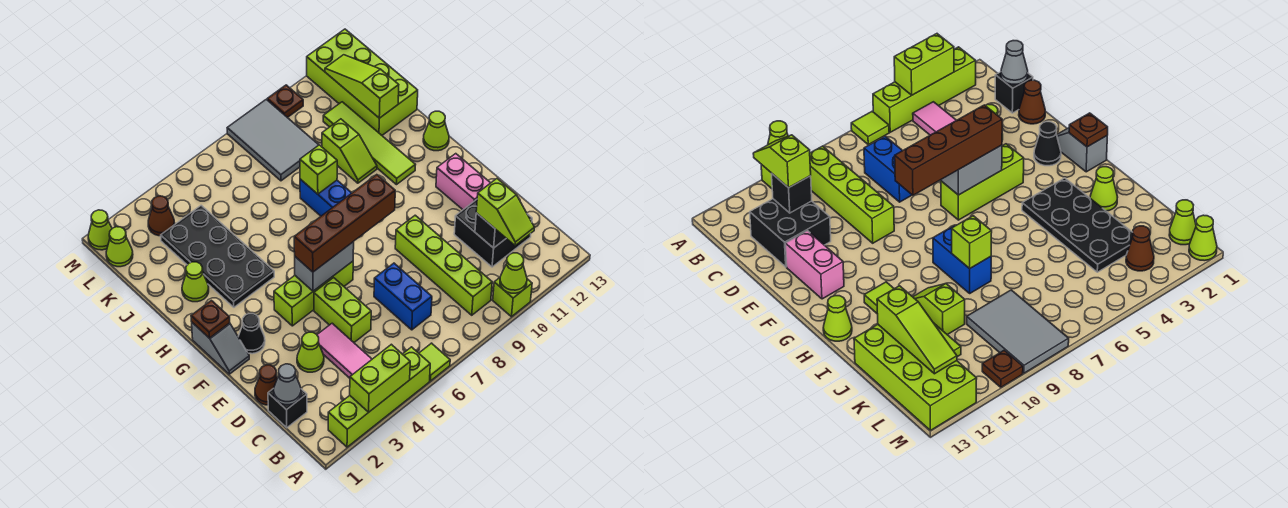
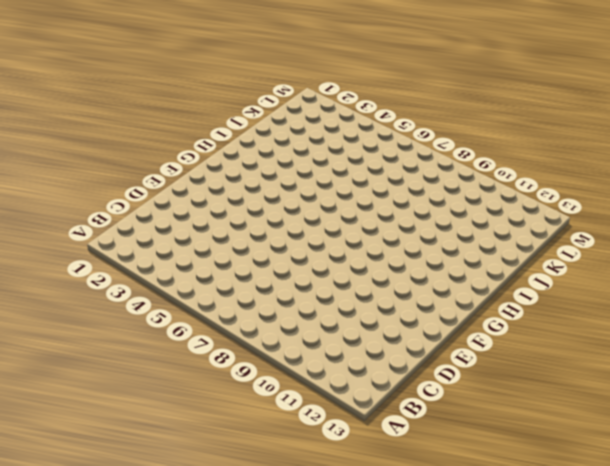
none -> lime 1x4 brick [328,347,430,447]
none -> lime 1x1 tile [419,343,450,381]
none -> lime 1x1 brick [493,278,532,317]
none -> pink 1x3 tile [317,323,372,378]

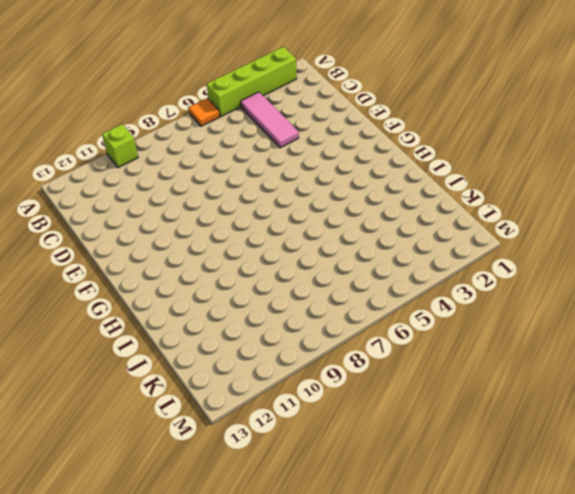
orange 1x1 tile [188,98,220,126] -> lime 1x1 tile [419,343,450,381]
none -> lime 1x4 brick [395,215,492,315]
none -> black 1x1 brick [268,388,307,428]
none -> blue 1x2 brick [374,263,432,330]
none -> black 2x2 brick [454,200,532,267]

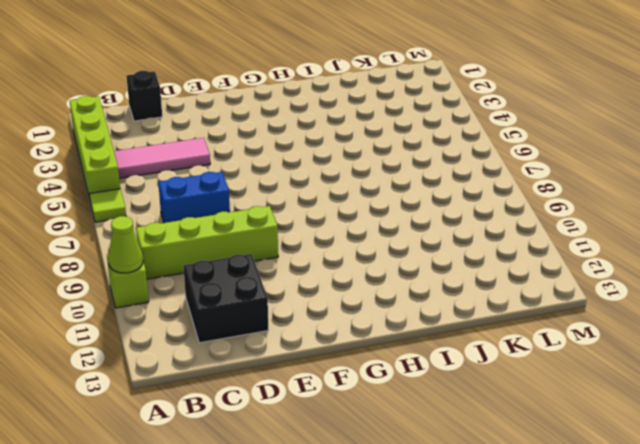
none -> brown 1x1 cone [255,365,277,405]
none -> lime 1x1 cone [297,332,324,372]
none -> lime 1x2 brick [314,278,371,342]
none -> pink 1x2 brick [436,154,490,210]

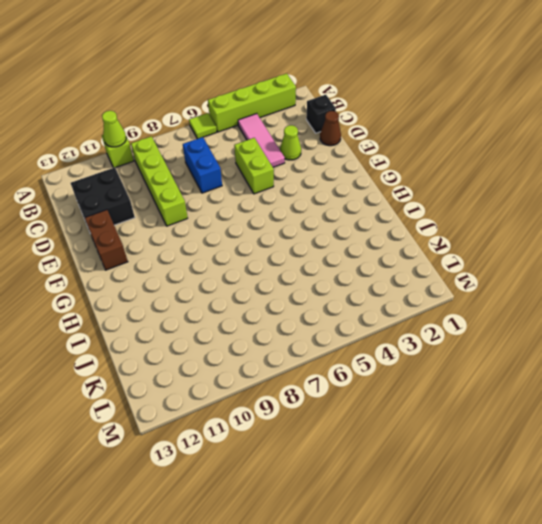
brown 1x2 brick [85,210,128,270] -> pink 1x2 brick [436,154,490,210]
none -> grey 1x2 slope [192,323,249,374]
none -> black 1x1 cone [238,314,265,354]
none -> lime 1x3 brick [274,261,353,326]
none -> black 2x4 plate [161,205,274,307]

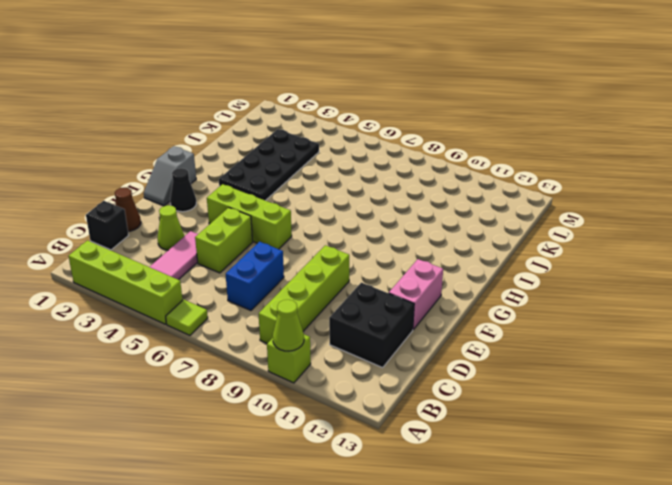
none -> blue 1x2 brick [300,179,351,216]
none -> lime 1x4 tile [323,102,415,185]
none -> lime 1x1 cone [423,111,449,151]
none -> lime 1x1 cone [182,262,209,302]

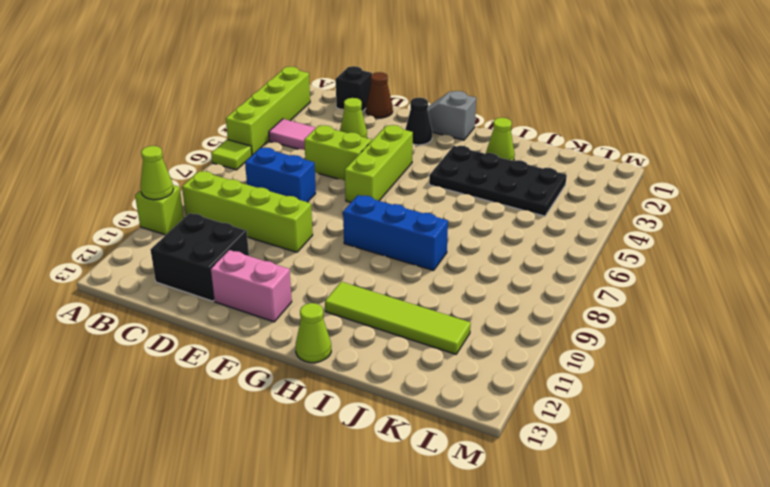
blue 1x3 brick [343,195,448,271] -> blue 1x2 brick [300,179,351,216]
none -> lime 1x2 slope [322,119,377,183]
none -> lime 2x4 brick [307,29,418,135]
none -> grey 2x3 tile [227,99,318,181]
none -> lime 1x1 cone [106,227,133,267]

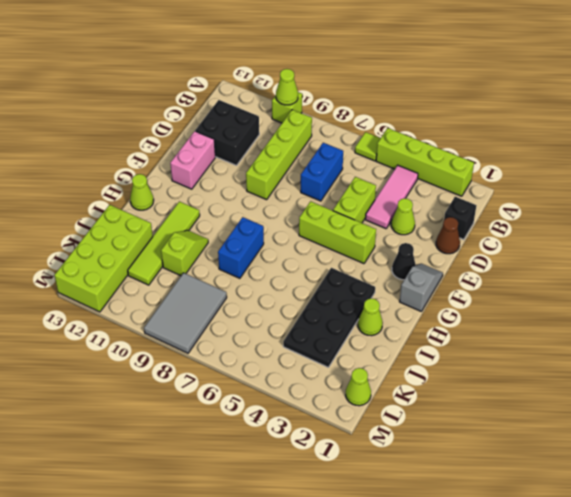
none -> brown 1x1 cone [148,196,175,236]
none -> lime 1x1 cone [88,210,112,250]
none -> brown 1x1 plate [267,85,303,118]
none -> lime 1x2 brick [350,344,410,412]

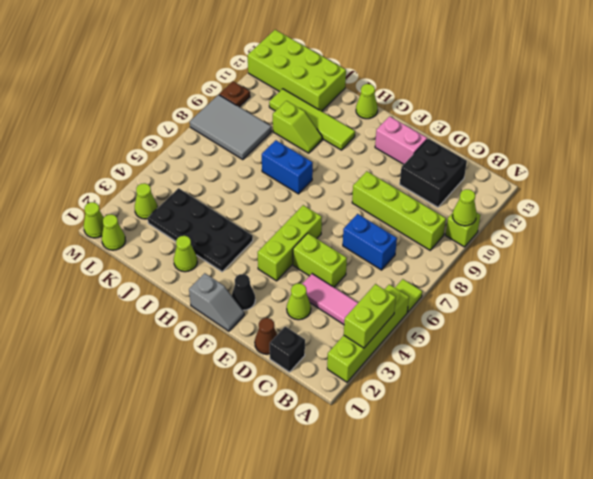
lime 1x1 cone [135,183,158,219] -> brown 1x1 cone [148,196,175,236]
none -> grey 1x1 cone [274,364,301,405]
none -> black 1x1 brick [475,213,506,248]
none -> grey 1x2 brick [295,242,354,291]
none -> brown 1x1 plate [191,300,230,338]

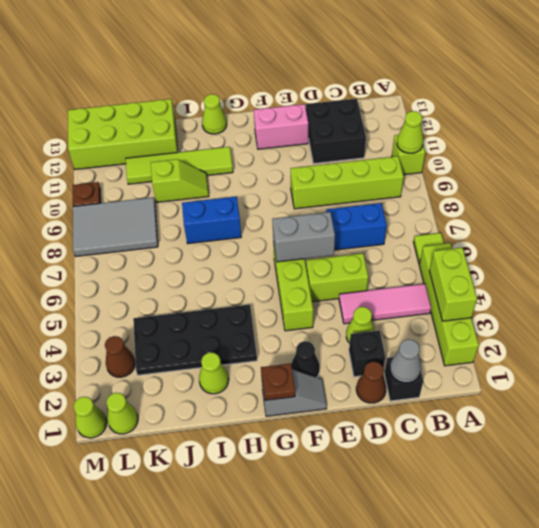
black 1x1 brick [349,330,385,377] -> black 1x1 brick moved to [475,213,506,248]
grey 1x2 brick [272,212,335,262] -> grey 1x2 brick turned to [295,242,354,291]
none -> lime 1x1 brick [300,145,337,194]
none -> lime 1x3 slope [325,55,399,118]
none -> lime 1x2 slope [476,179,534,245]
none -> brown 1x4 brick [294,175,395,272]

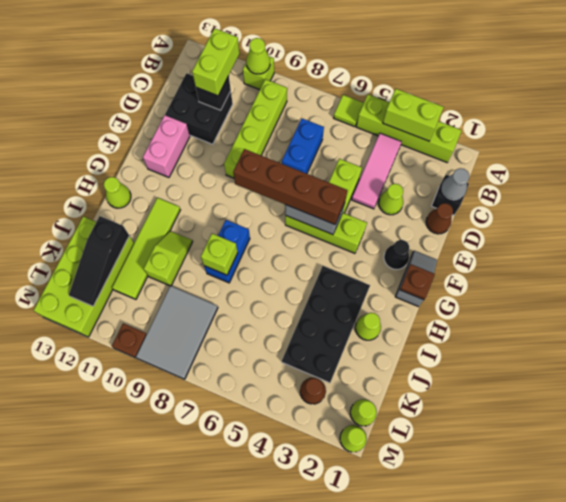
lime 1x2 brick [192,28,239,96] -> lime 1x2 slope [476,179,534,245]
black 1x3 slope [69,216,129,306] -> lime 1x3 slope [325,55,399,118]

